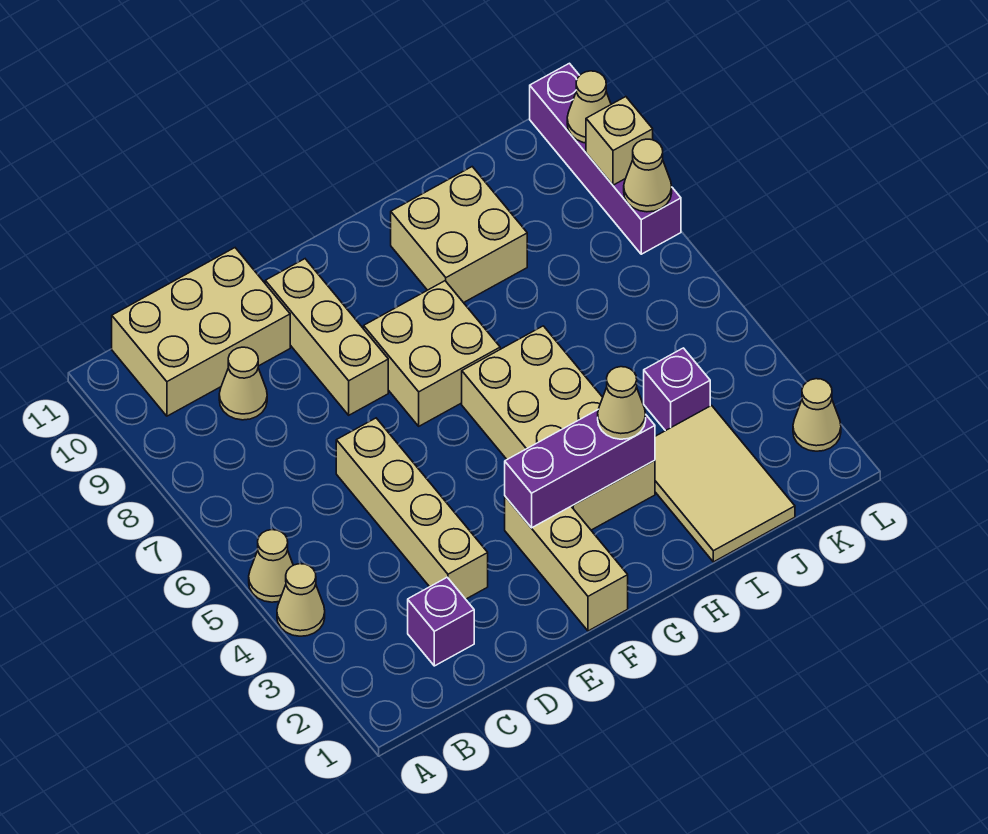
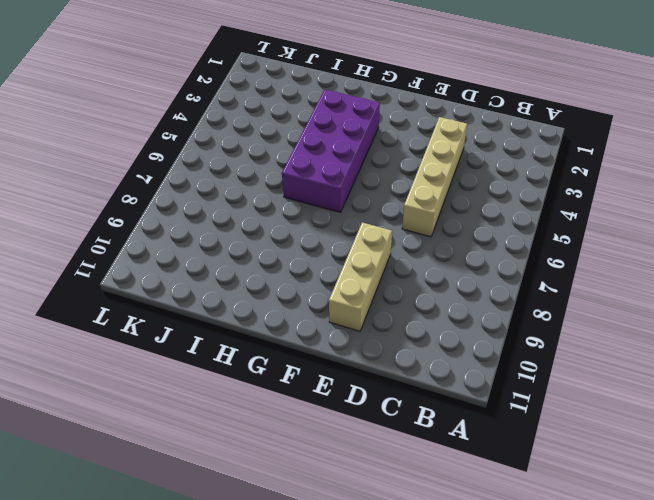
purple 2x4 brick [282,90,380,212] -> tan 2x4 brick [462,326,655,530]
none -> tan 1x1 cone [277,564,325,636]
none -> tan 1x1 cone [249,530,293,602]
none -> tan 2x3 brick [112,248,290,416]

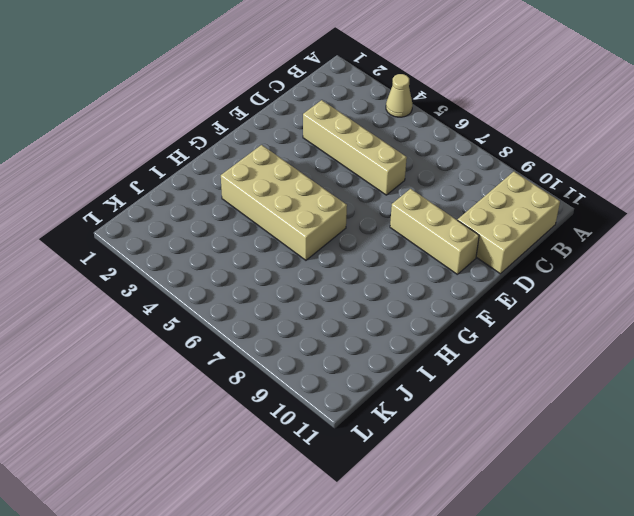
none -> tan 1x1 cone [249,530,293,602]
none -> purple 1x1 brick [408,577,474,666]
none -> tan 1x1 cone [219,347,267,420]

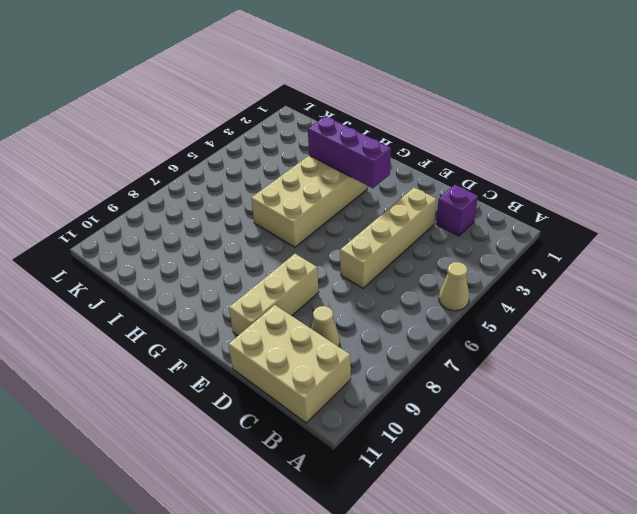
none -> tan 1x1 cone [277,564,325,636]
none -> tan 1x3 brick [505,497,628,631]
none -> tan 2x2 brick [364,281,500,426]

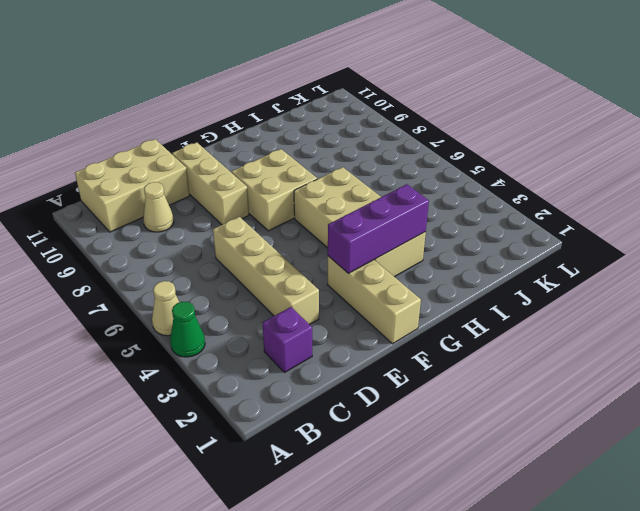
green 1x1 cone [170,302,205,357] -> tan 1x1 cone [277,564,325,636]
none -> tan 2x2 brick [391,167,527,303]
none -> tan 2x3 tile [655,406,795,562]
none -> purple 1x1 brick [644,348,710,431]

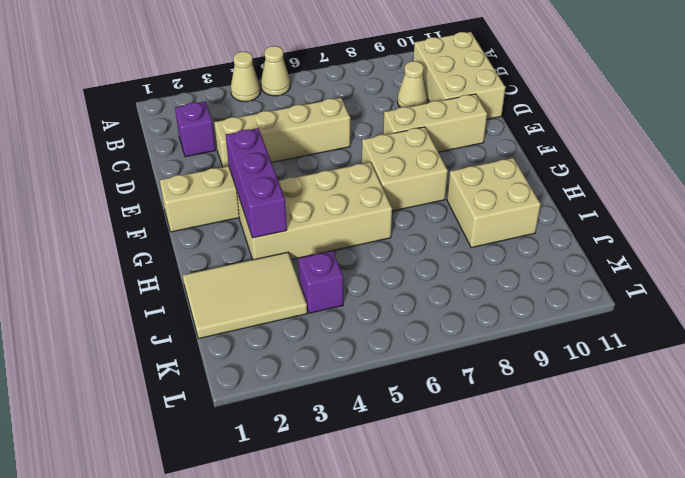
none -> tan 1x1 cone [793,379,841,451]
none -> purple 1x4 brick [530,63,681,254]
none -> tan 1x1 cone [624,139,672,212]

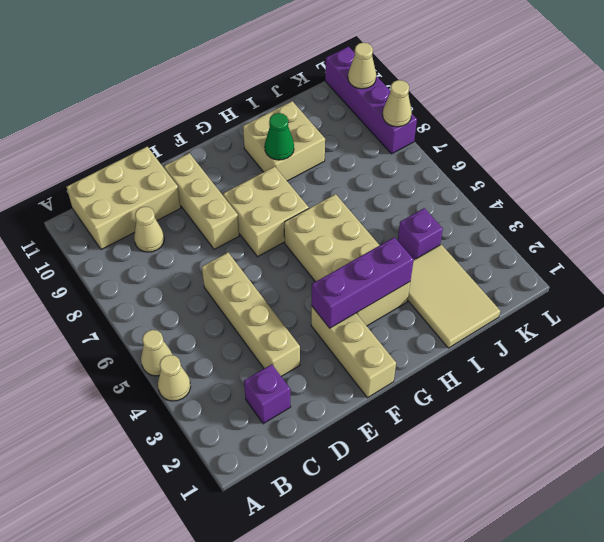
green 1x1 cone [265,113,294,160] -> none
none -> tan 1x1 cone [793,379,841,451]
none -> tan 1x1 brick [586,97,653,185]
none -> tan 1x1 cone [598,367,646,439]

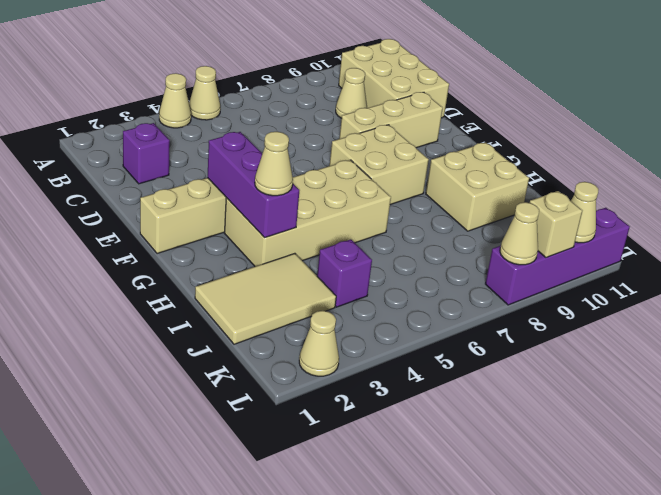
none -> tan 1x4 brick [336,418,488,599]

